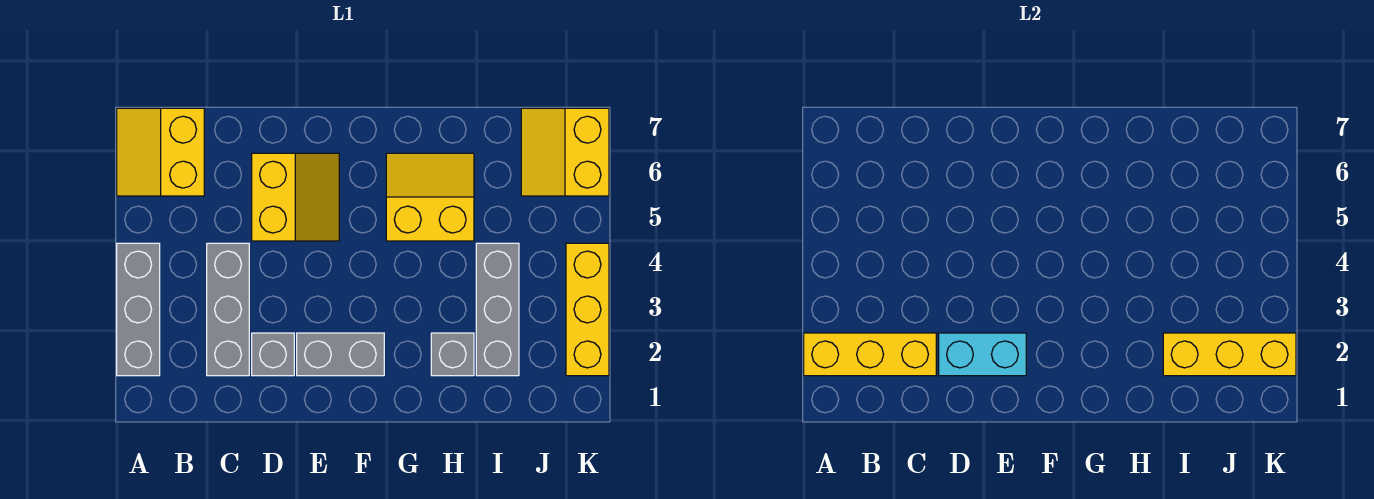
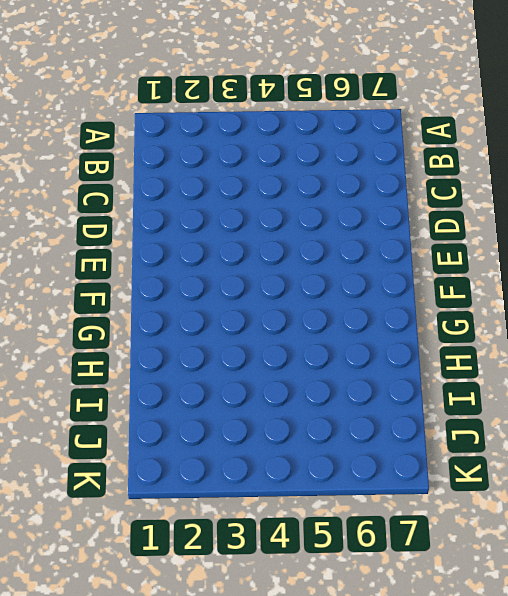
none -> grey 1x3 brick [117,243,160,376]
none -> yellow 2x2 slope [117,108,204,196]
none -> grey 1x3 brick [207,243,249,376]

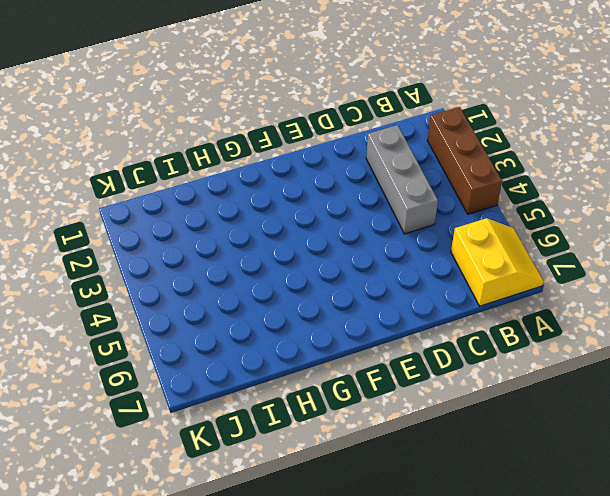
brown 1x3 brick [427,107,502,214] -> grey 1x3 brick [117,243,160,376]
none -> grey 1x1 brick [252,333,294,376]
none -> yellow 2x2 slope [252,153,339,241]
none -> grey 1x2 brick [297,333,384,376]

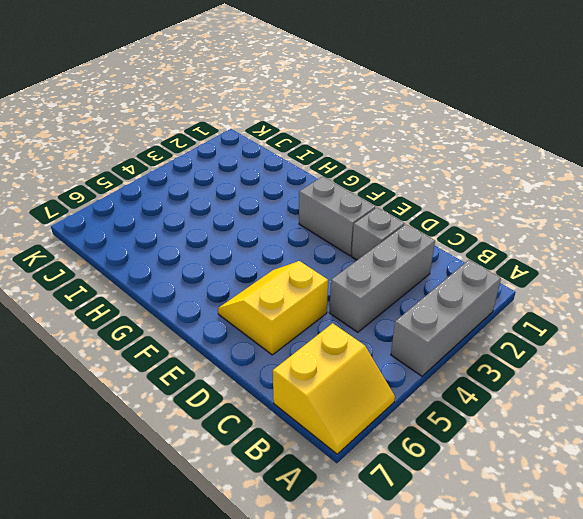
none -> yellow 2x2 slope [386,153,474,241]
none -> grey 1x1 brick [431,333,474,376]
none -> grey 1x3 brick [476,243,519,376]

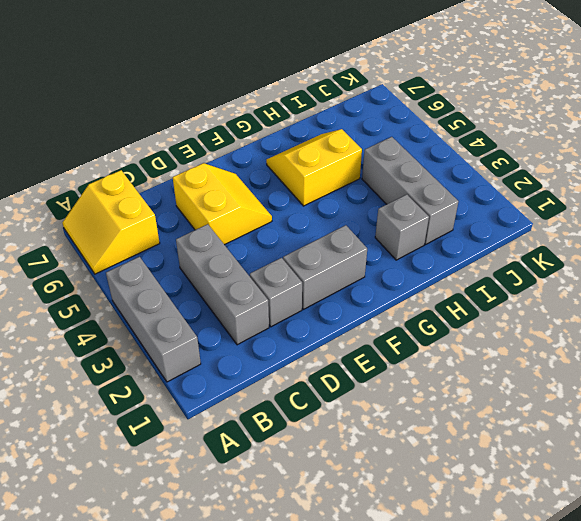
none -> yellow 2x2 slope [521,108,609,196]
none -> yellow 1x3 brick [566,243,609,376]
none -> yellow 1x3 brick [804,333,936,376]

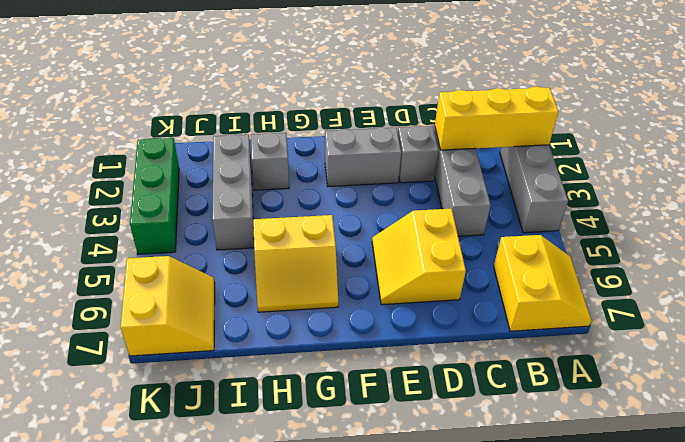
green 1x3 brick [130,138,179,254] -> yellow 1x3 brick [566,243,609,376]
none -> cyan 1x2 brick [939,333,1026,376]
none -> yellow 1x3 brick [1163,333,1296,376]

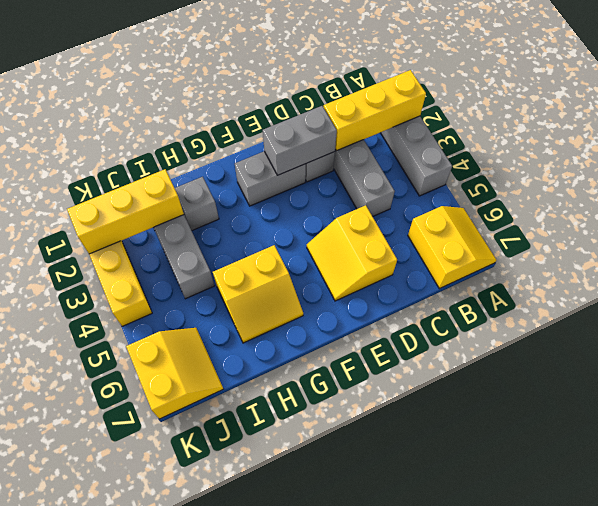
grey 1x2 brick [263,106,337,175] -> cyan 1x2 brick [939,333,1026,376]

